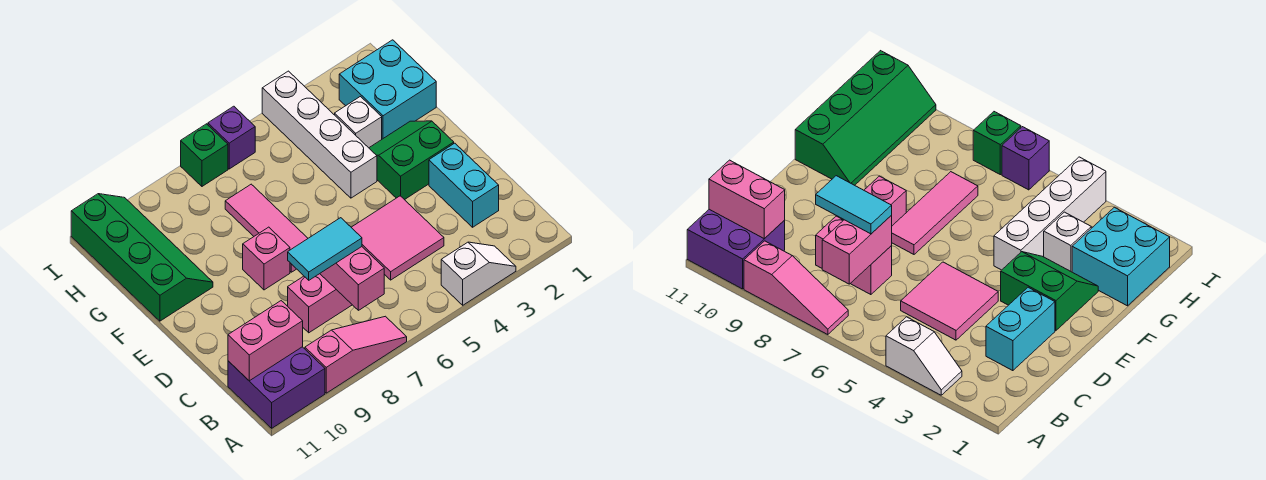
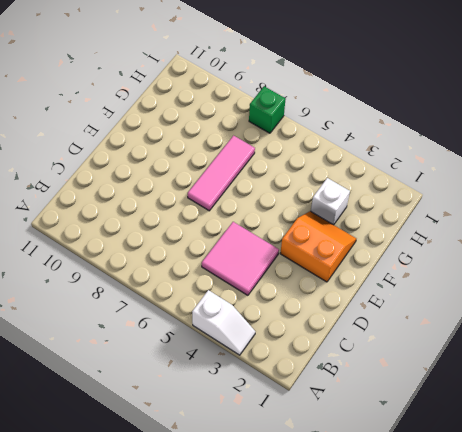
orange 2x2 slope [280,211,356,282] -> green 2x2 slope [369,121,454,200]
none -> pink 1x3 slope [305,316,407,393]
none -> purple 2x2 brick [228,347,325,428]
none -> cyan 1x2 brick [429,143,499,227]

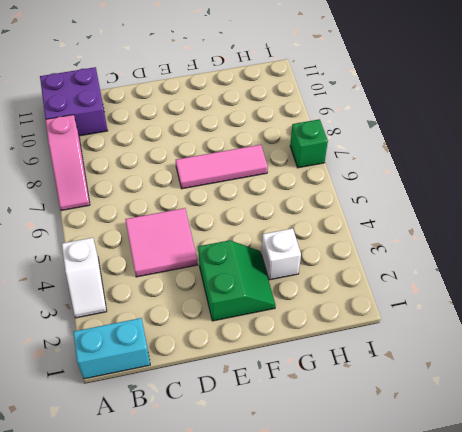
cyan 1x2 brick [73,318,150,379] -> cyan 1x2 brick moved to [429,143,499,227]
none -> pink 1x2 brick [288,274,352,333]
none -> pink 1x1 brick [243,227,290,290]
none -> white 1x4 brick [262,71,377,198]

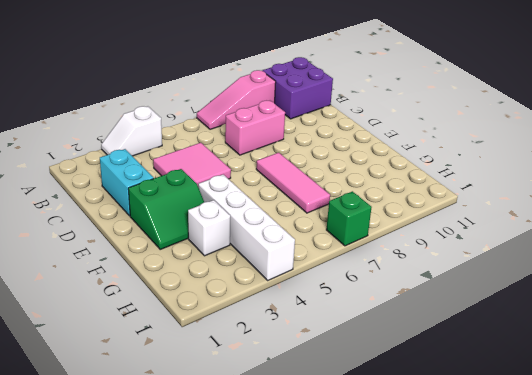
none -> pink 1x1 brick [243,227,290,290]
none -> green 2x4 slope [71,194,213,321]
none -> cyan 2x2 brick [339,40,436,139]

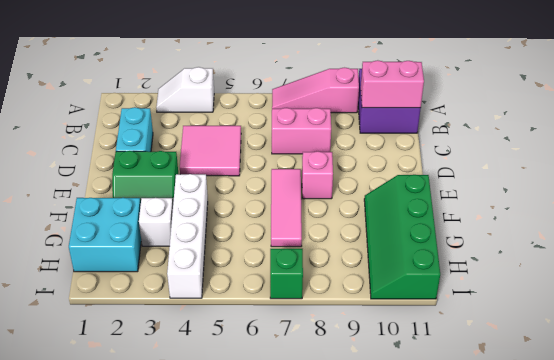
none -> purple 1x1 brick [208,106,255,169]
none -> pink 1x2 brick [320,247,384,310]
none -> cyan 1x2 tile [288,218,362,280]

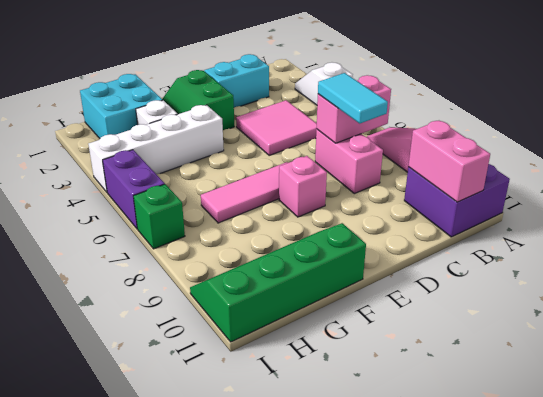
purple 1x2 brick [103,150,165,229] -> purple 1x1 brick [208,106,255,169]

